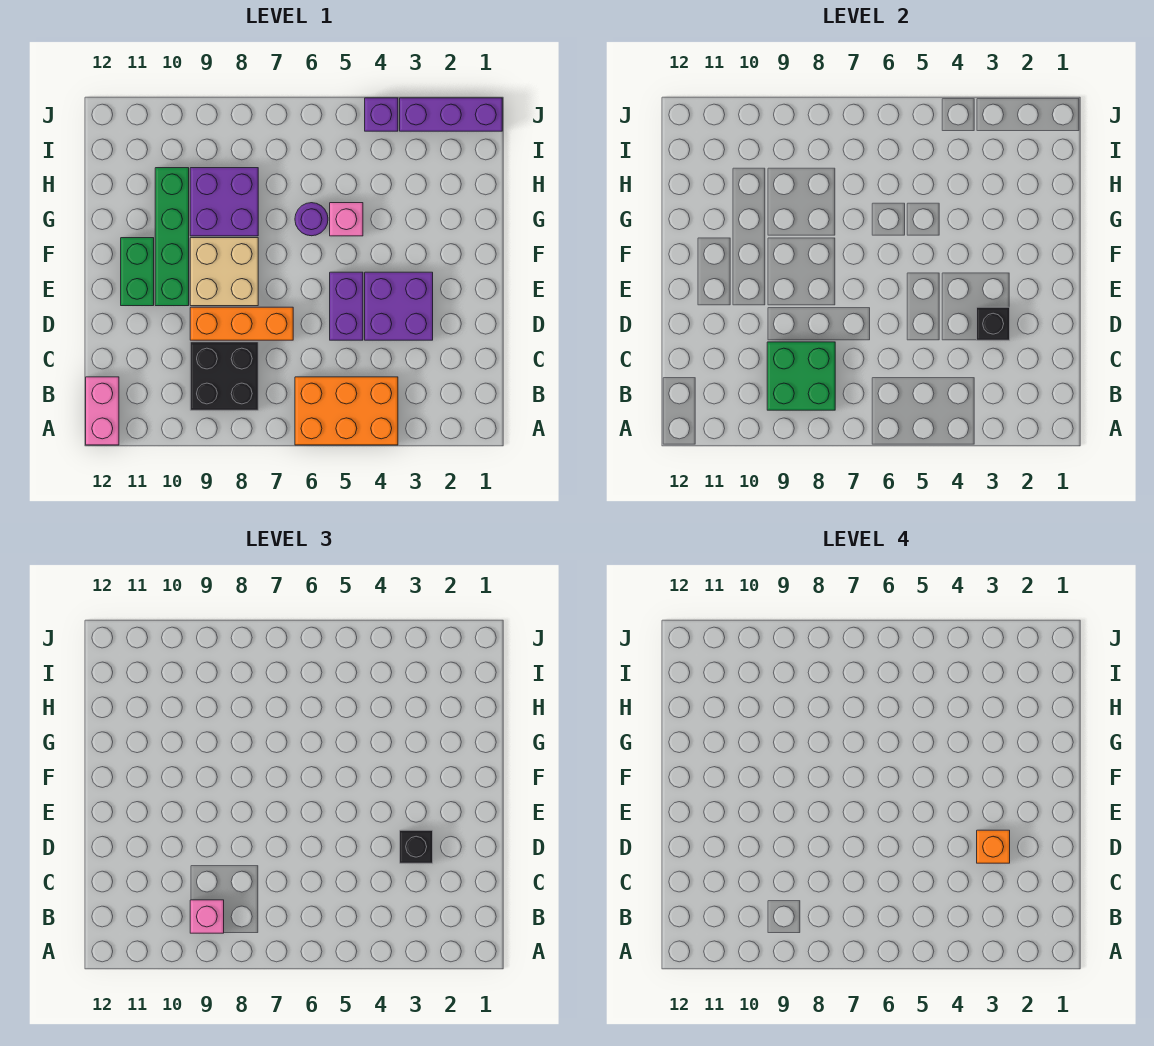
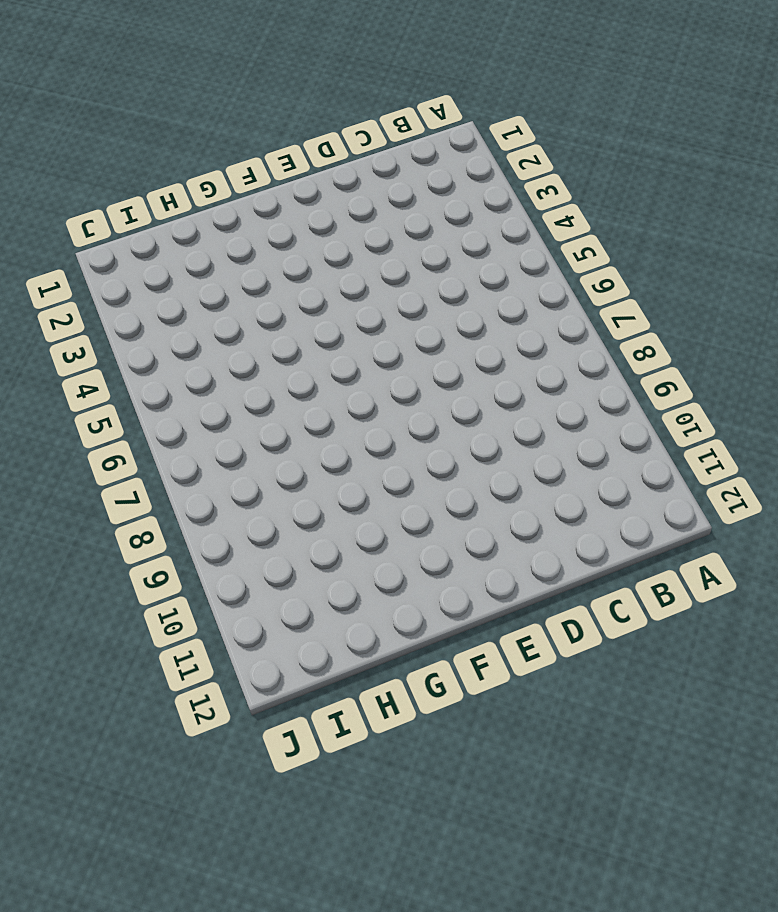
none -> orange 2x3 brick [295,377,398,445]
none -> pink 1x2 brick [86,377,119,445]
none -> black 2x2 brick [190,342,258,410]

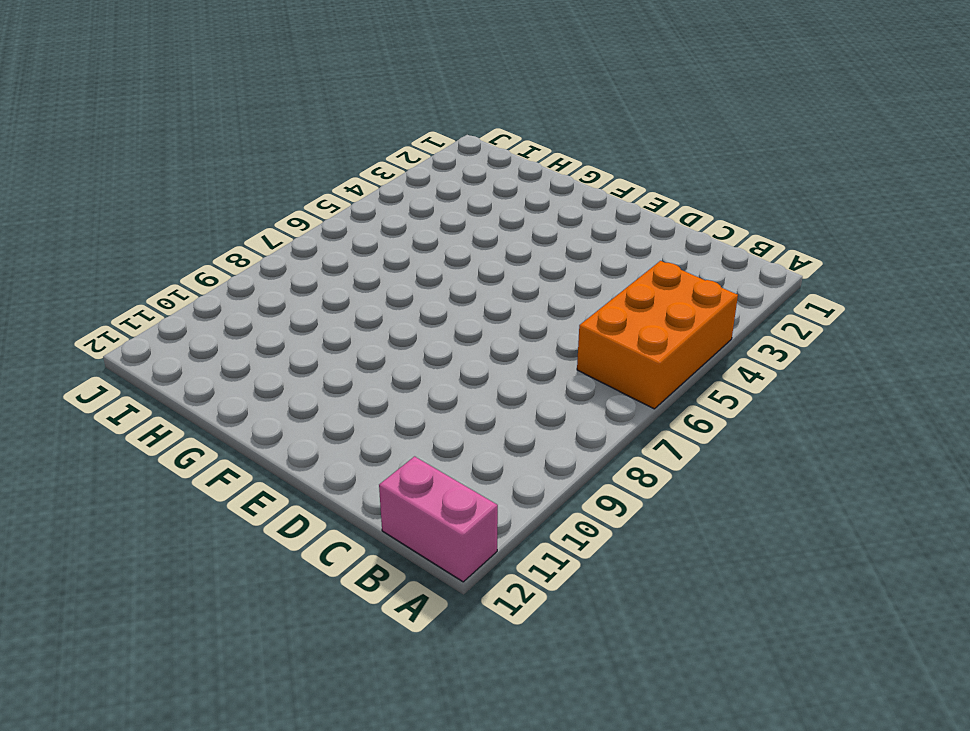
none -> black 2x2 brick [190,342,258,410]
none -> purple 2x2 brick [365,272,433,340]
none -> purple 1x2 brick [330,272,363,340]

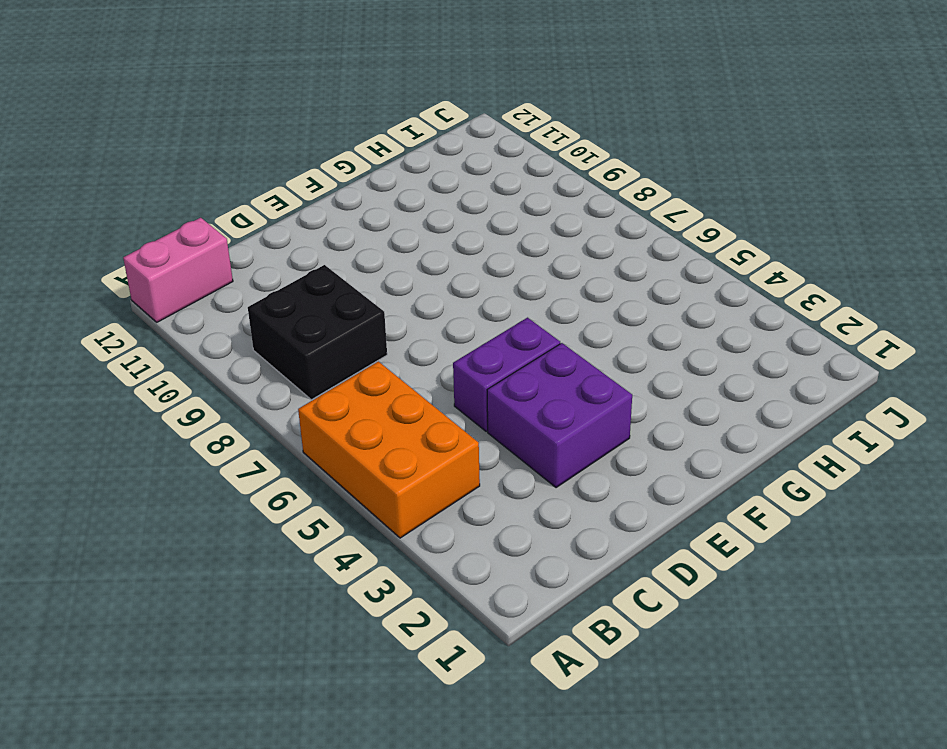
none -> orange 1x3 brick [190,307,293,340]
none -> tan 2x2 brick [190,238,258,306]
none -> green 1x4 brick [155,168,189,306]

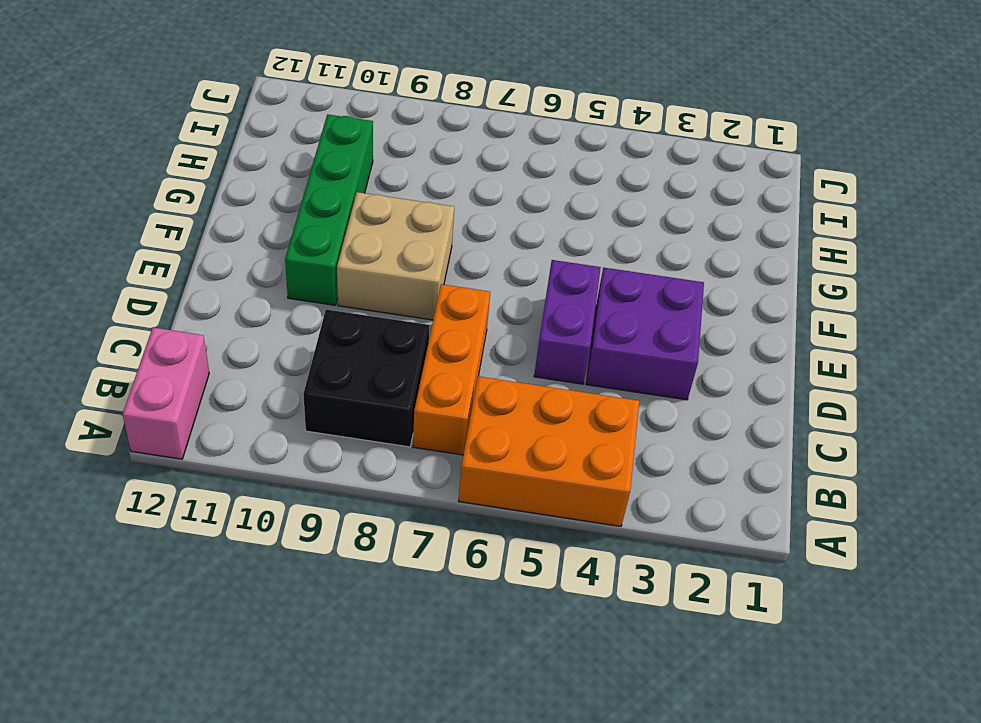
orange 1x3 brick [413,284,490,455] -> orange 1x3 brick turned to [190,307,293,340]
none -> green 1x2 brick [121,238,154,306]
none -> pink 1x1 brick [330,203,363,236]
none -> purple 1x1 round brick [295,203,328,236]

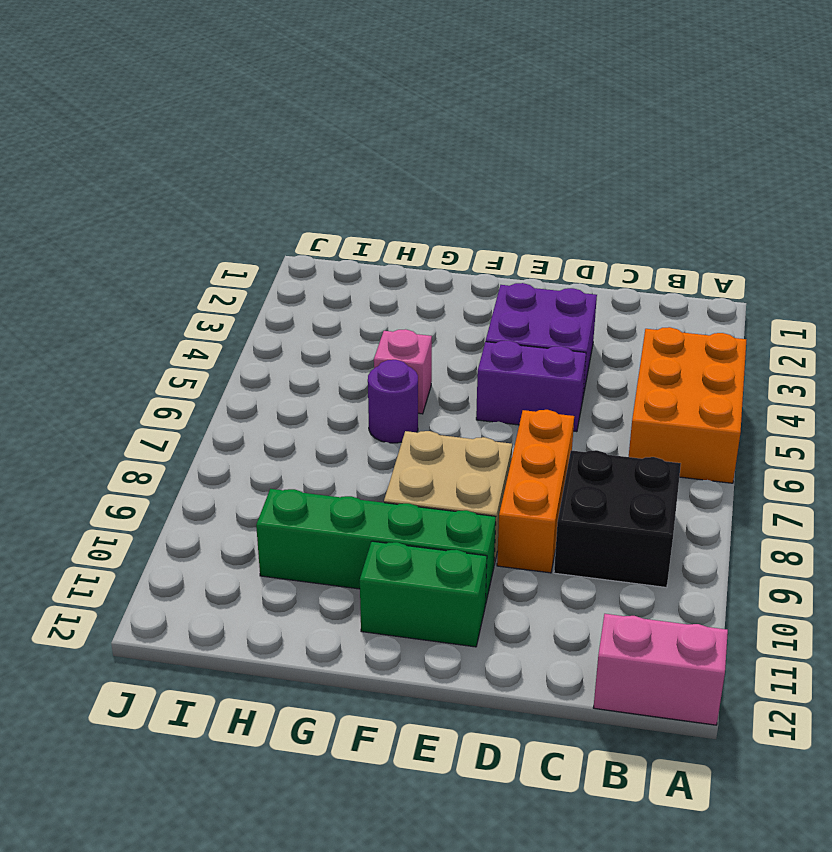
none -> purple 2x2 brick [190,168,258,236]
none -> purple 1x3 brick [400,98,502,131]
none -> purple 1x1 brick [365,98,398,131]

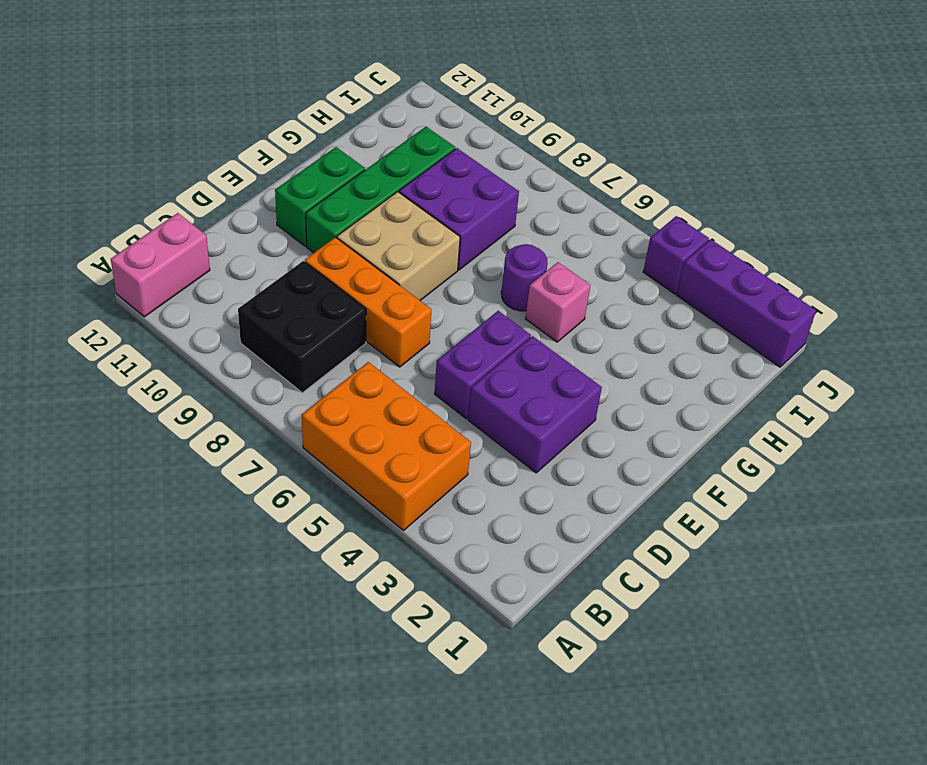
none -> green 2x2 brick [767,342,835,410]
none -> black 1x1 brick [977,307,1010,340]
none -> pink 1x1 brick [190,900,224,933]

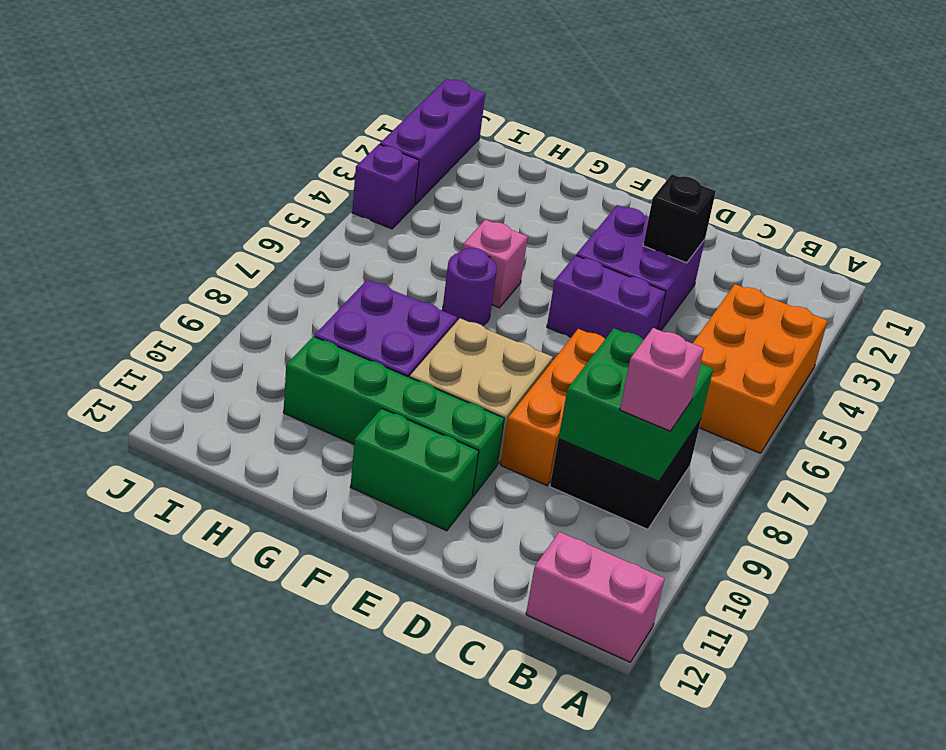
none -> black 1x1 brick [400,830,433,863]
none -> orange 1x1 brick [977,830,1010,863]

